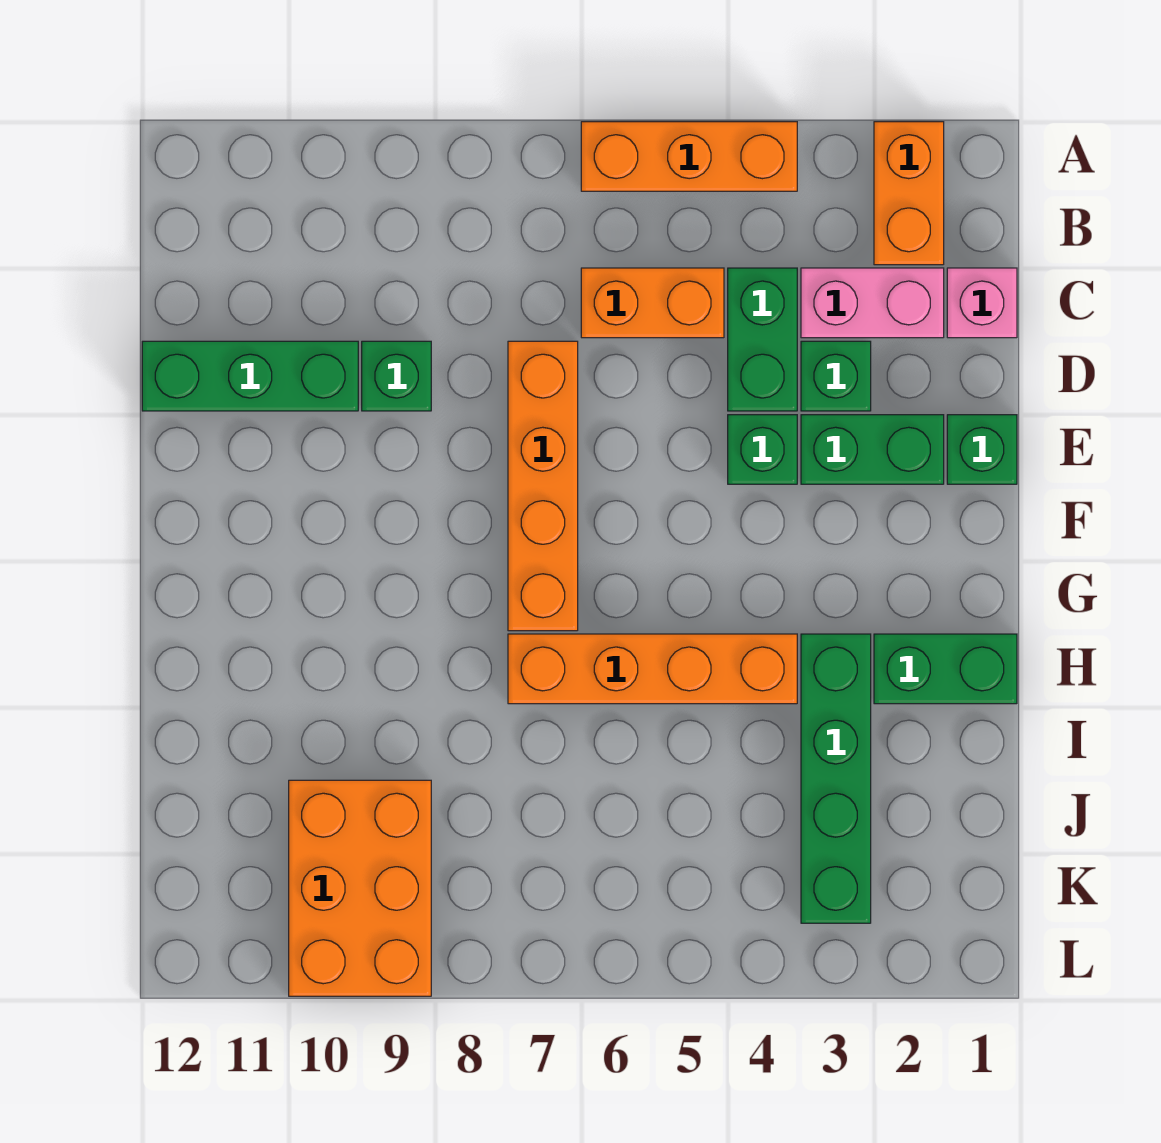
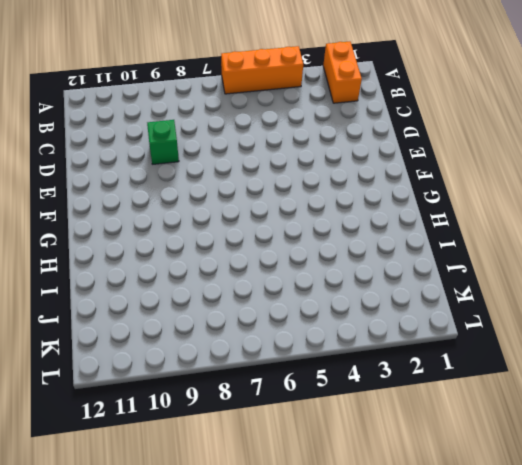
none -> pink 1x1 brick [947,268,1017,338]
none -> pink 1x2 brick [801,268,944,338]
none -> green 1x2 brick [728,268,797,411]

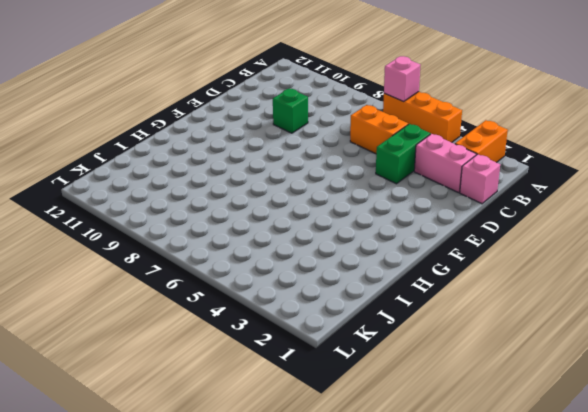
pink 1x1 brick [384,56,420,102] -> none
none -> green 1x1 brick [801,341,871,411]
none -> orange 1x4 brick [508,341,578,631]
none -> green 1x3 brick [142,341,358,411]

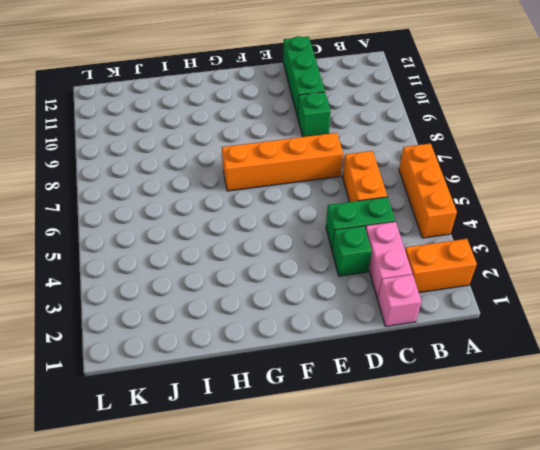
none -> green 1x1 brick [947,415,1017,484]
none -> green 1x2 brick [801,415,944,484]
none -> green 1x1 brick [728,415,797,484]

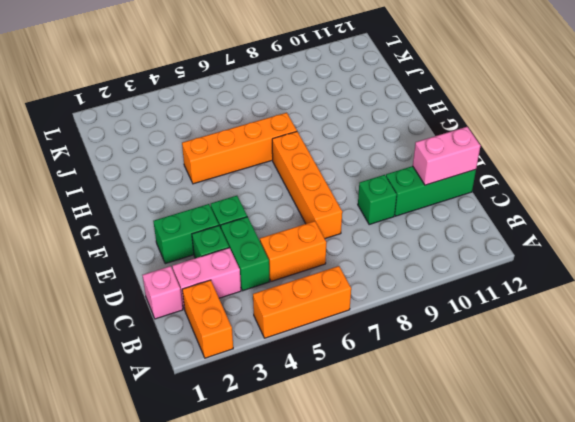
pink 1x2 brick [413,127,480,185] -> none
none -> green 1x1 brick [947,415,1017,484]
none -> green 1x2 brick [874,634,1017,704]
none -> green 1x4 brick [801,634,871,923]

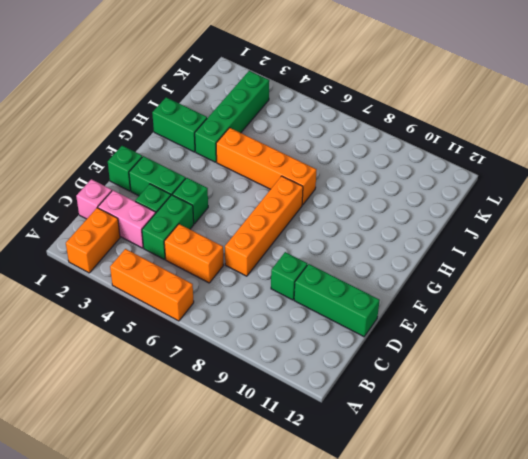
none -> orange 2x3 brick [289,780,431,996]

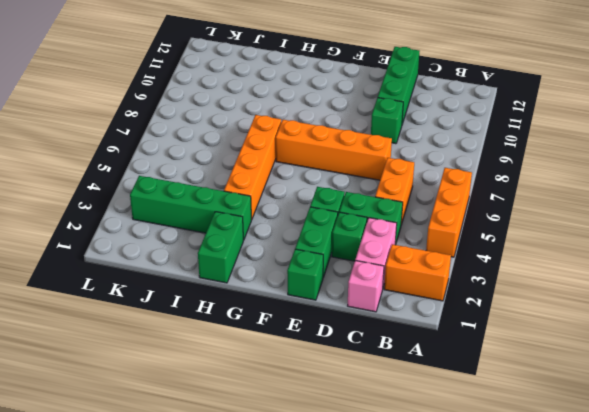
none -> orange 2x3 brick [289,780,431,996]

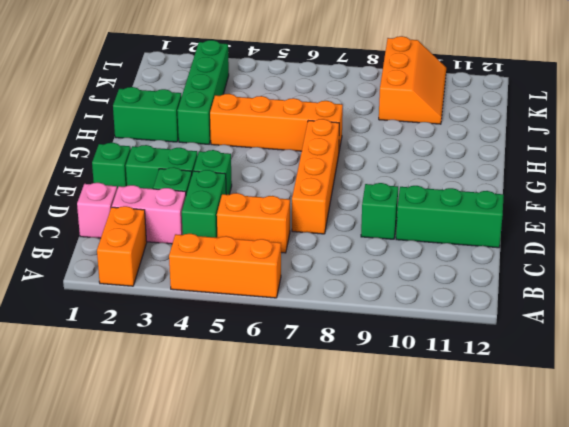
orange 2x3 slope [379,36,446,124] -> orange 2x3 brick [289,780,431,996]

